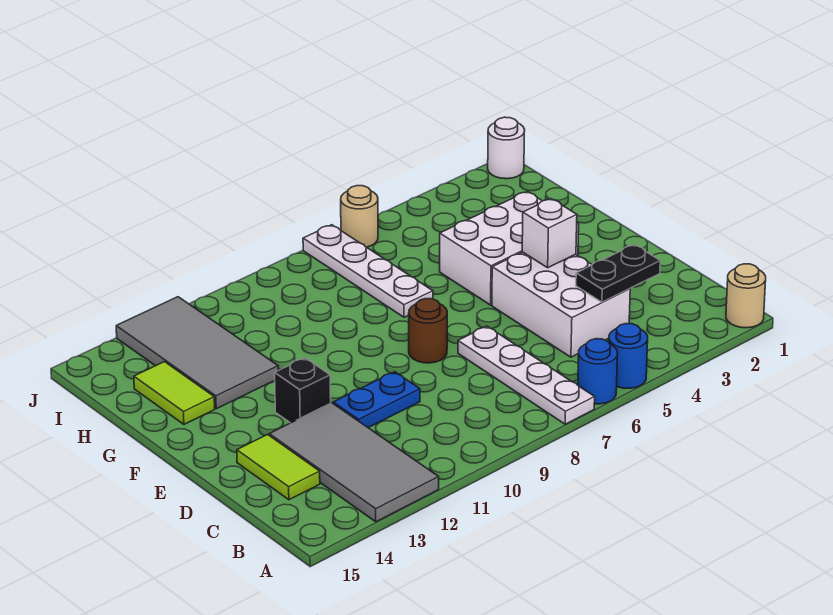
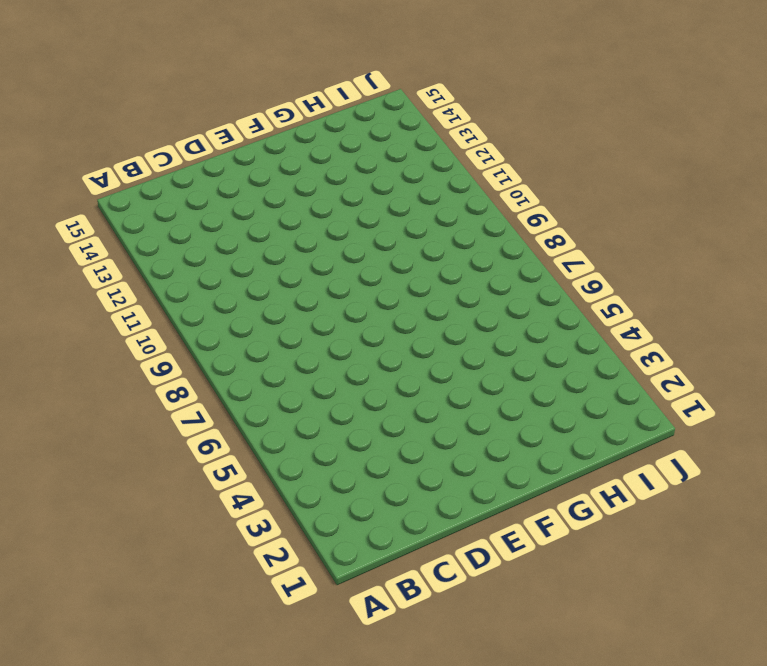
none -> tan 1x1 round brick [726,264,766,328]
none -> blue 1x1 round brick [609,324,648,388]
none -> blue 1x1 round brick [578,339,618,404]

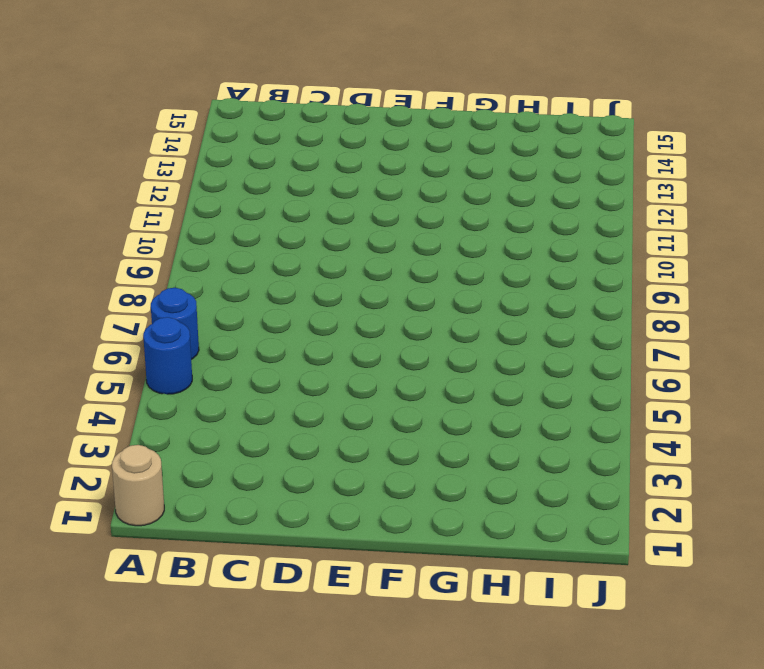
none -> white 1x4 plate [458,326,595,424]
none -> grey 2x4 tile [269,403,439,522]
none -> white 2x3 brick [492,252,630,357]

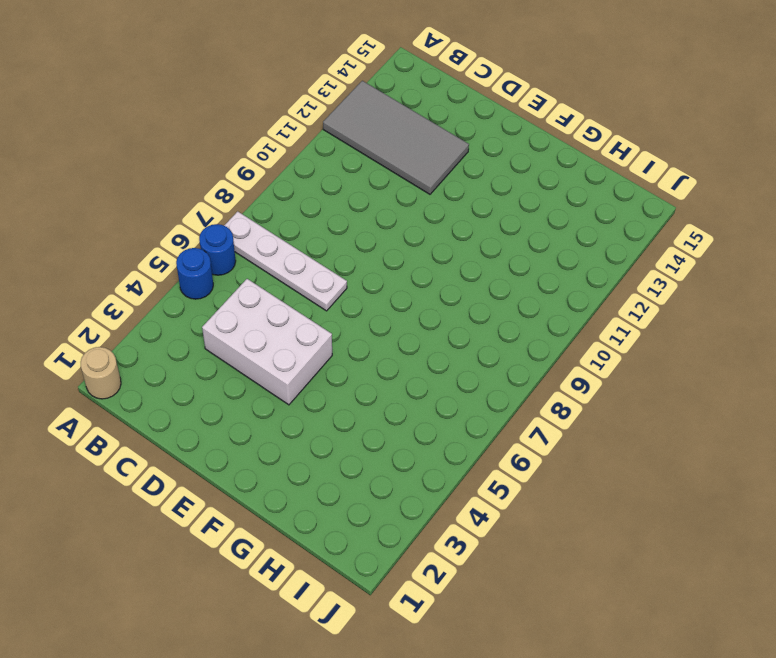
none -> lime 1x2 tile [237,435,320,500]
none -> blue 1x2 plate [333,372,420,428]
none -> brown 1x1 round brick [409,299,447,363]

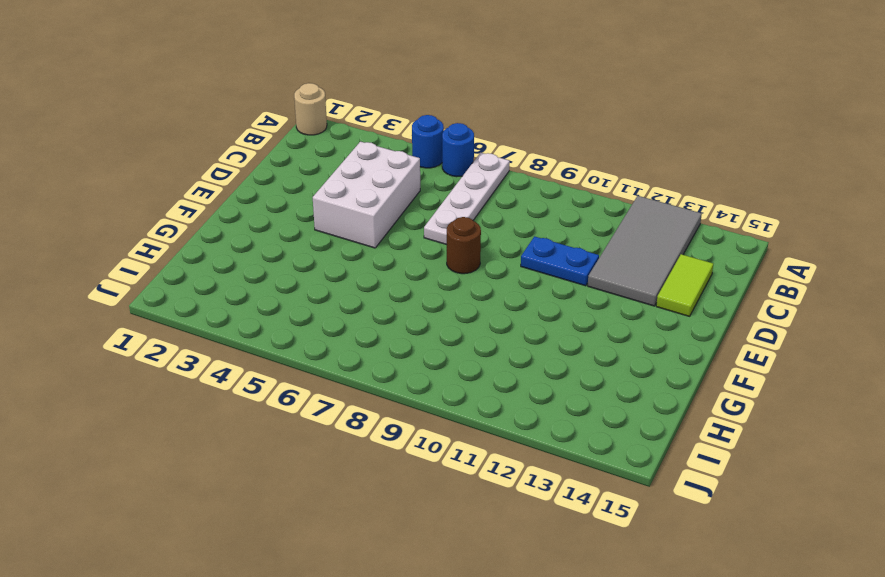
none -> black 1x1 brick [275,358,331,423]
none -> white 2x3 brick [440,192,579,305]
none -> white 1x4 plate [303,225,433,317]

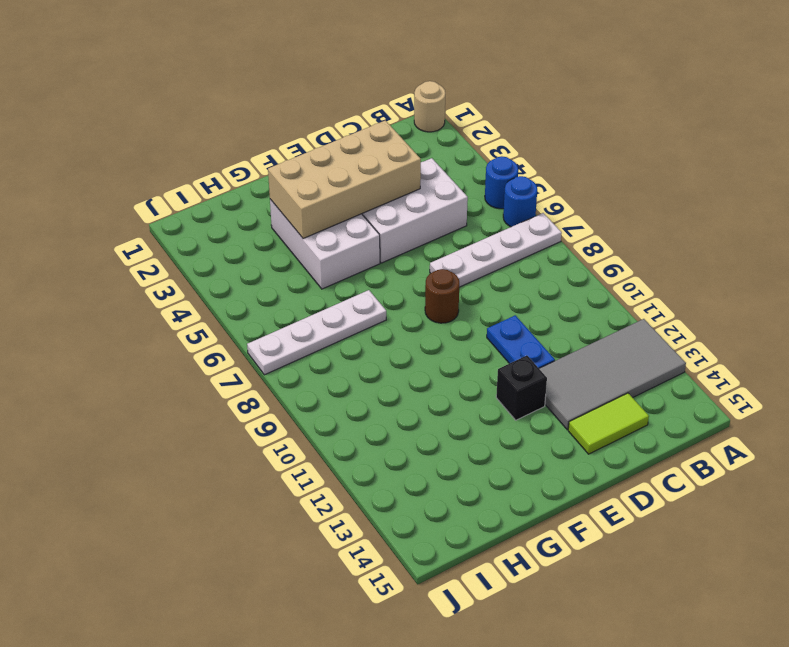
tan 2x4 brick [268,120,421,239] -> white 1x1 brick [522,199,577,268]
none -> grey 2x4 tile [116,297,278,409]
none -> lime 1x2 tile [134,362,215,424]
none -> white 1x1 round brick [488,117,525,179]

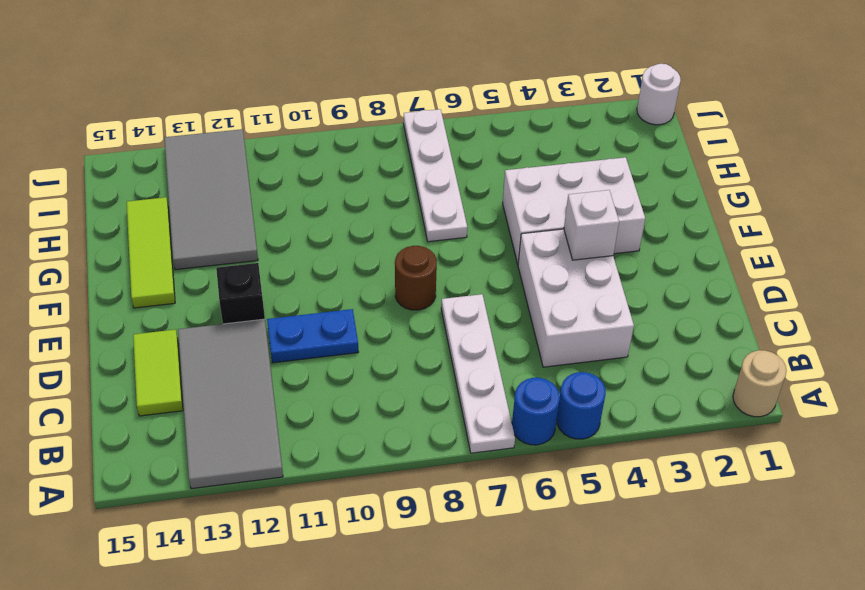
lime 1x3 tile [127,197,175,308] -> lime 1x2 tile [134,362,215,424]
none -> tan 1x1 round brick [341,186,378,247]
none -> black 1x2 plate [576,245,660,302]

